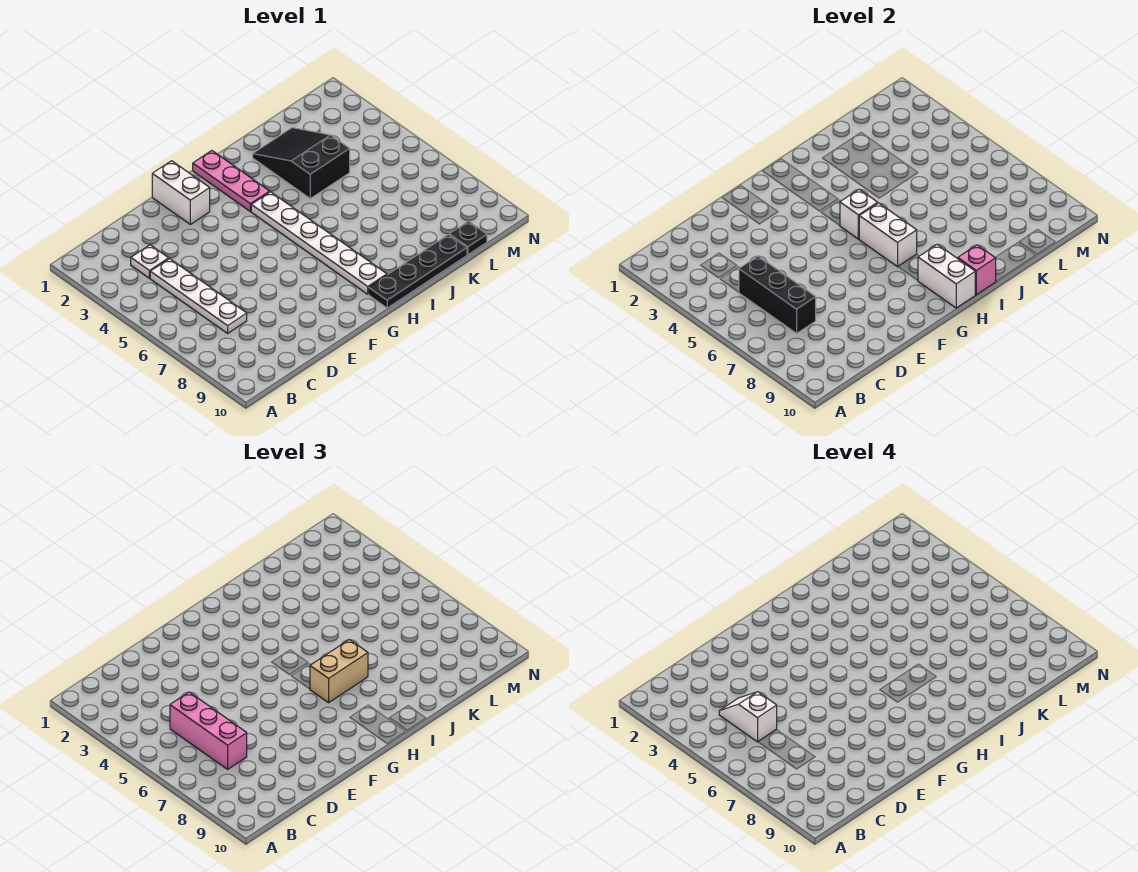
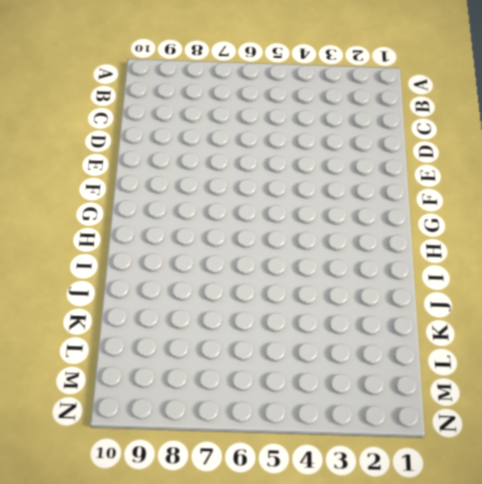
none -> white 1x1 plate [131,245,169,278]
none -> white 1x4 plate [150,259,247,333]
none -> white 1x2 brick [152,161,210,224]

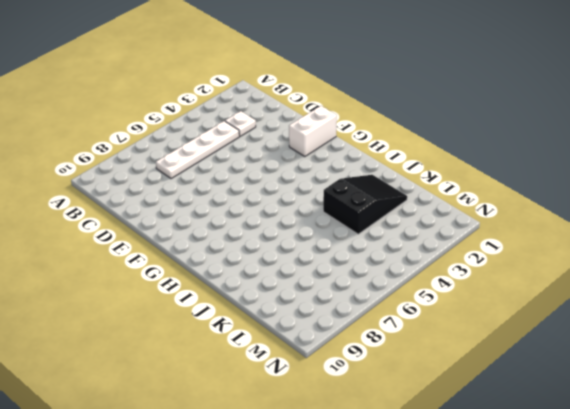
none -> pink 1x3 plate [193,151,270,211]
none -> white 1x6 plate [251,192,387,294]
none -> black 1x4 plate [369,235,467,308]

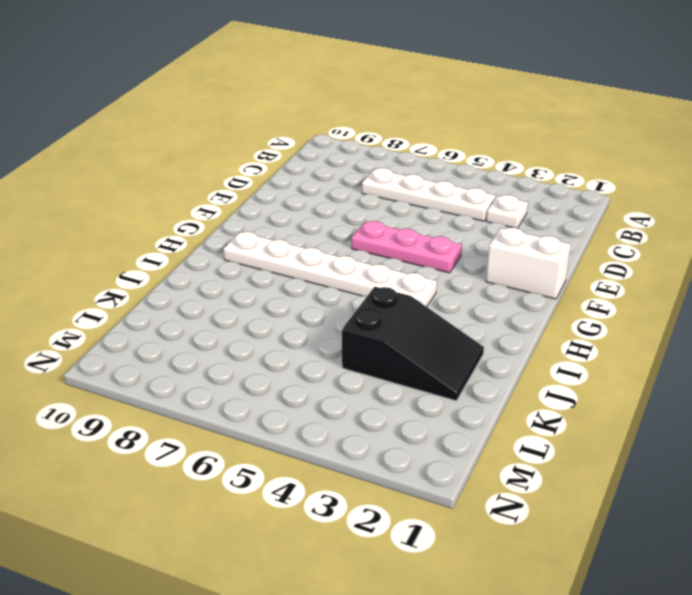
pink 1x3 plate [352,221,462,273] -> pink 1x3 plate moved to [193,151,270,211]
none -> black 1x4 plate [369,235,467,308]
none -> black 1x1 plate [449,221,487,255]
none -> black 1x3 brick [739,256,816,333]

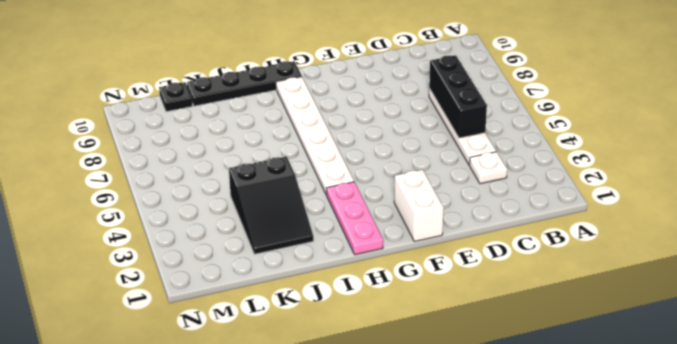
none -> white 1x1 brick [840,189,878,239]
none -> white 1x2 brick [859,203,917,267]
none -> white 1x2 brick [918,244,975,308]

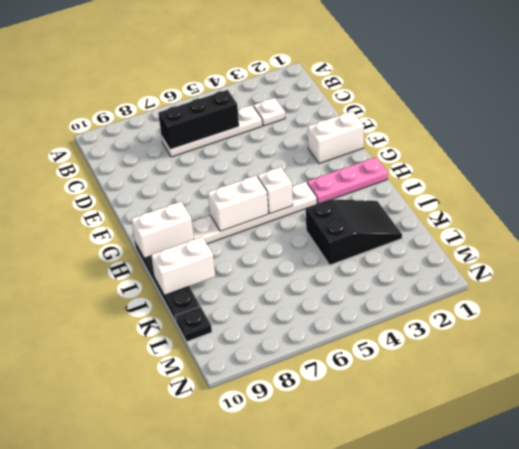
white 1x2 brick [151,237,215,295] -> none
none -> pink 1x1 brick [958,245,996,295]
none -> pink 1x3 brick [170,692,247,769]
none -> tan 1x2 brick [310,639,368,703]

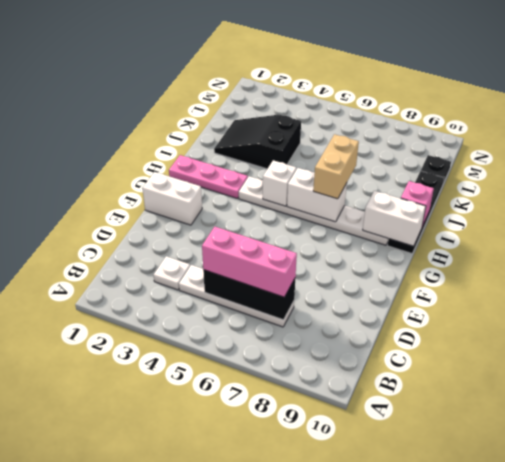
none -> white 1x2 slope [719,692,777,742]

